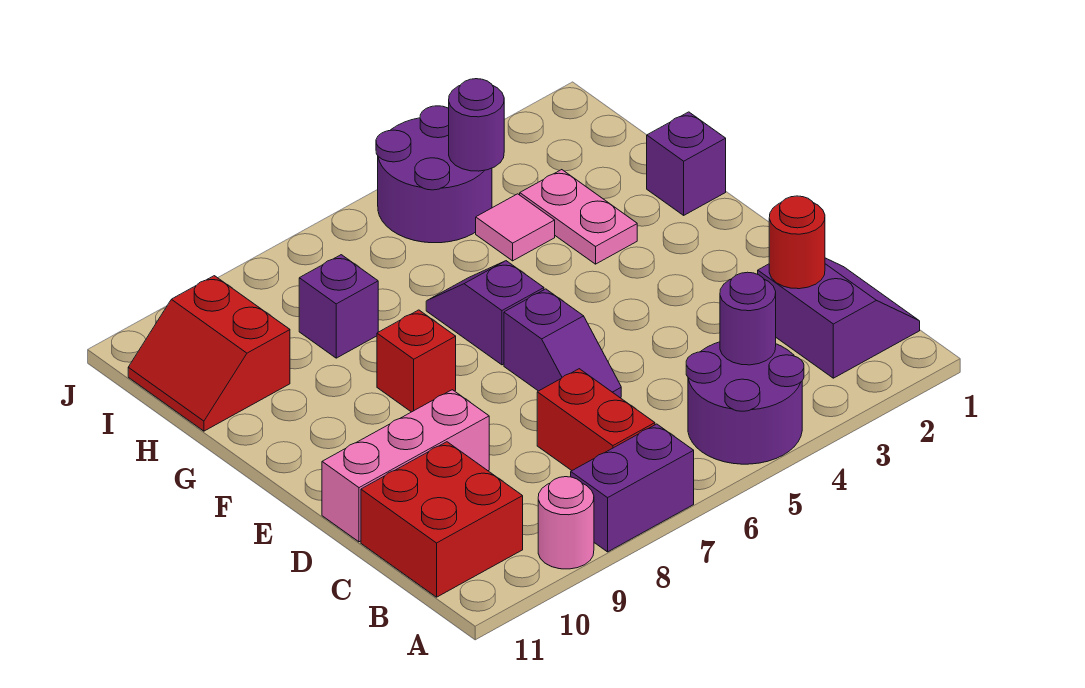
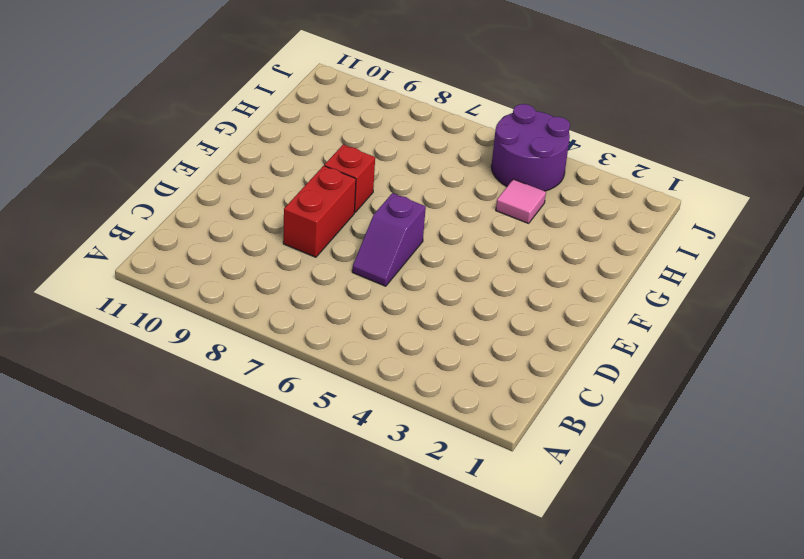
red 1x2 brick [283,166,356,257] -> red 1x2 brick moved to [537,369,655,470]
none -> purple 2x2 round brick [686,342,804,464]
none -> purple 1x2 brick [571,424,694,552]
none -> pink 1x1 round brick [538,477,594,569]

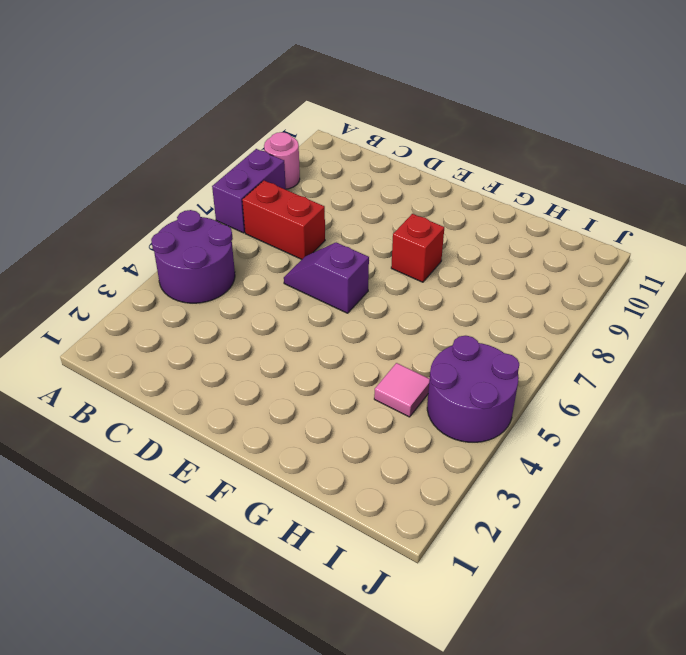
none -> purple 2x2 slope [758,258,920,378]
none -> red 2x2 brick [361,442,523,597]
none -> pink 1x3 brick [322,390,489,542]

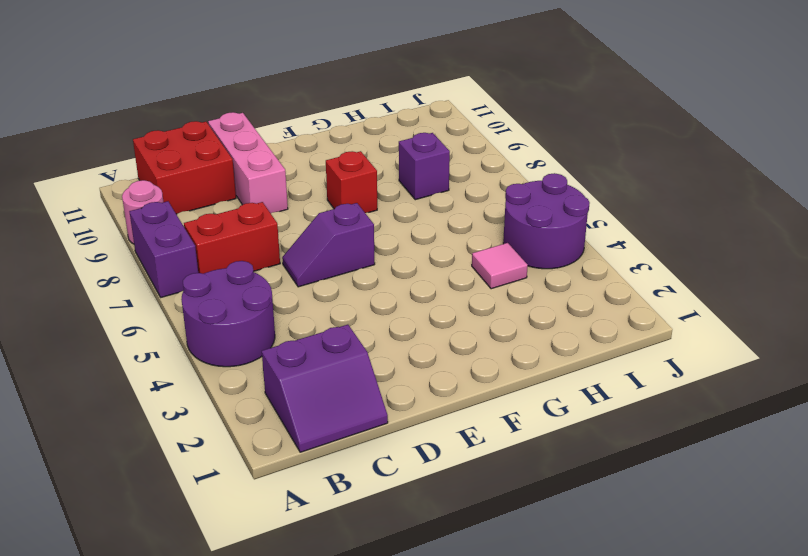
none -> purple 1x2 slope [426,261,544,365]
none -> purple 1x1 brick [647,112,726,215]
none -> pink 1x2 plate [520,170,637,264]

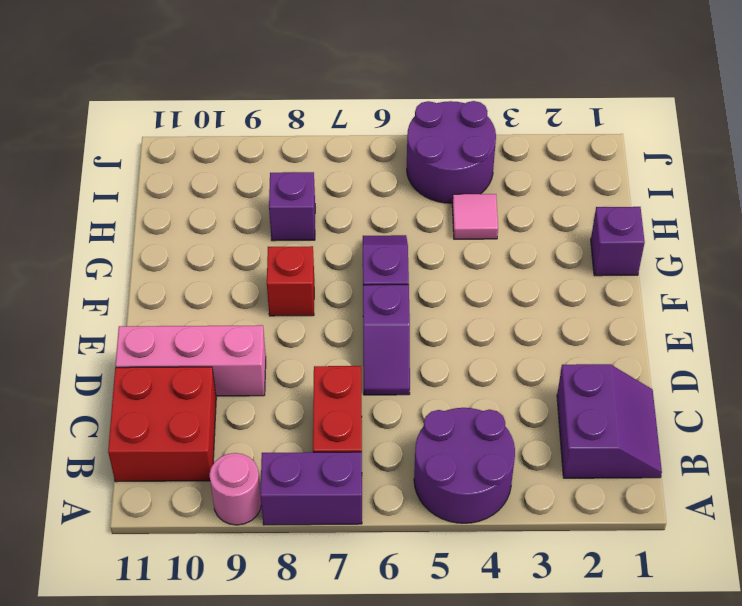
none -> pink 1x2 plate [520,170,637,264]
none -> red 2x2 slope [128,276,290,431]
none -> purple 1x1 round brick [720,272,776,365]

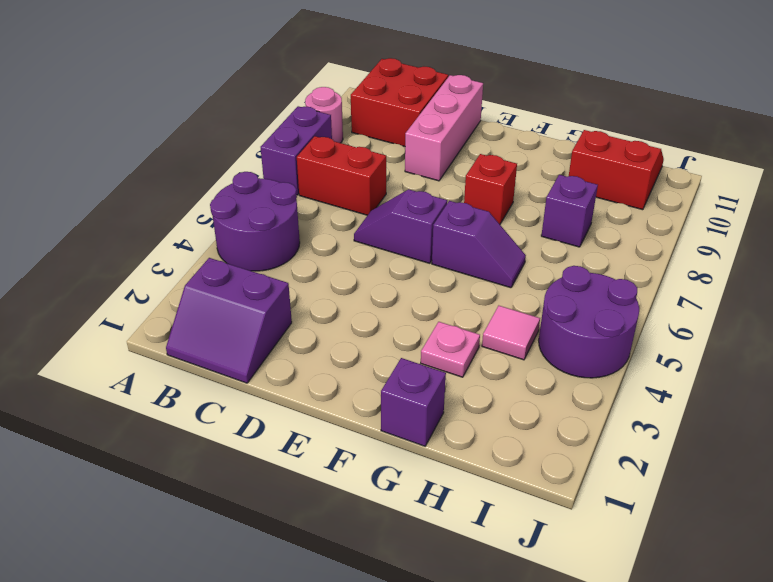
pink 1x1 plate [421,322,480,377] -> pink 1x2 plate [520,170,637,264]
none -> purple 1x1 round brick [720,272,776,365]
none -> red 1x1 round brick [769,196,825,289]
none -> purple 1x1 round brick [449,79,504,171]

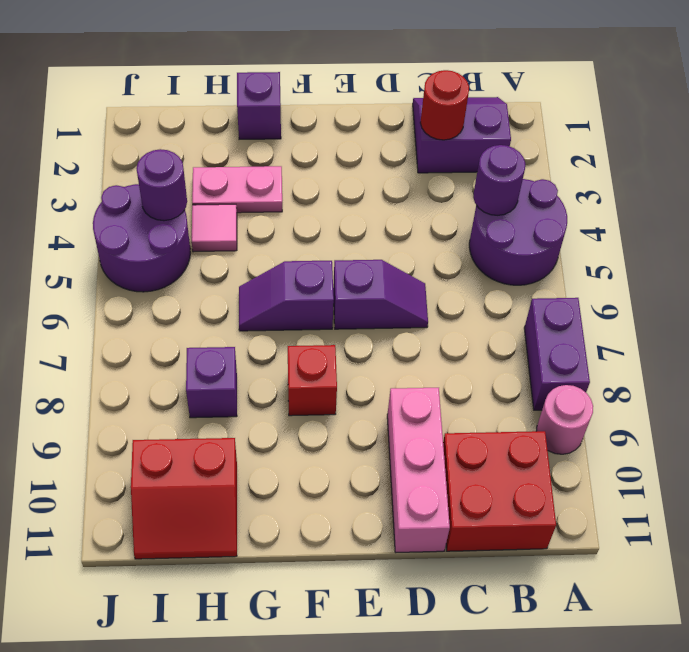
none -> red 1x2 brick [537,369,655,470]

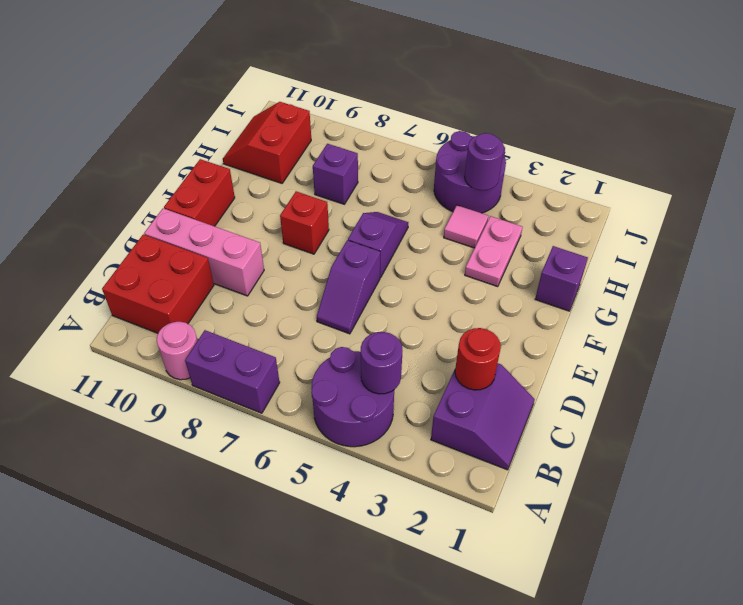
red 1x2 brick [164,159,235,226] -> red 1x2 brick moved to [537,369,655,470]

